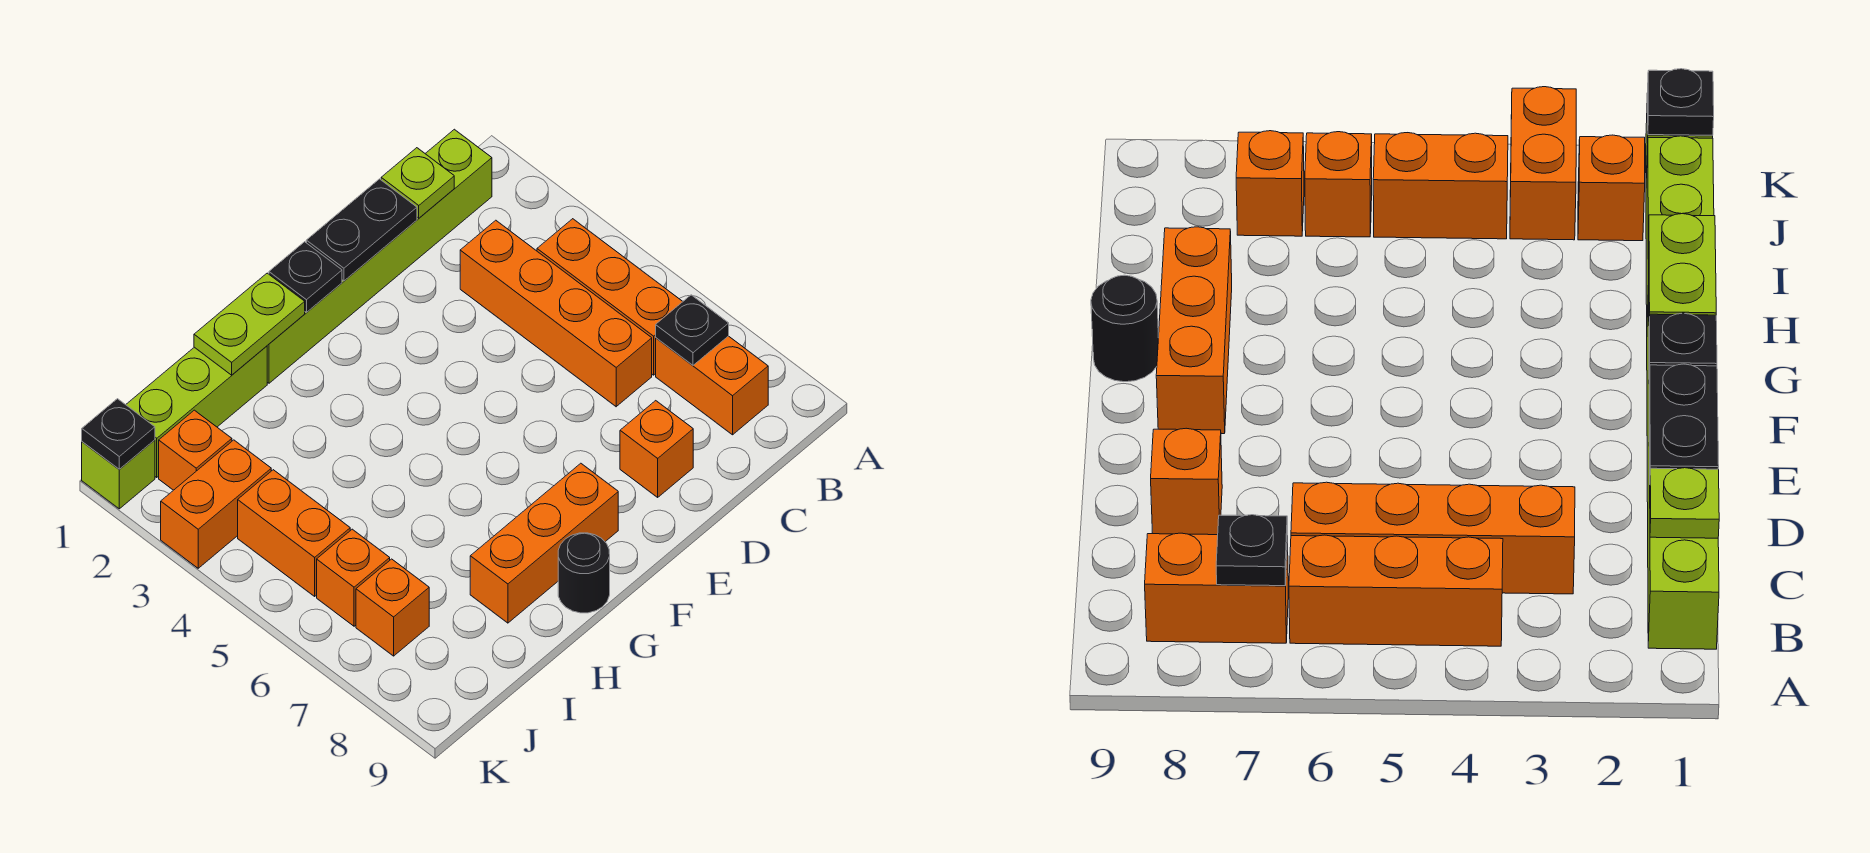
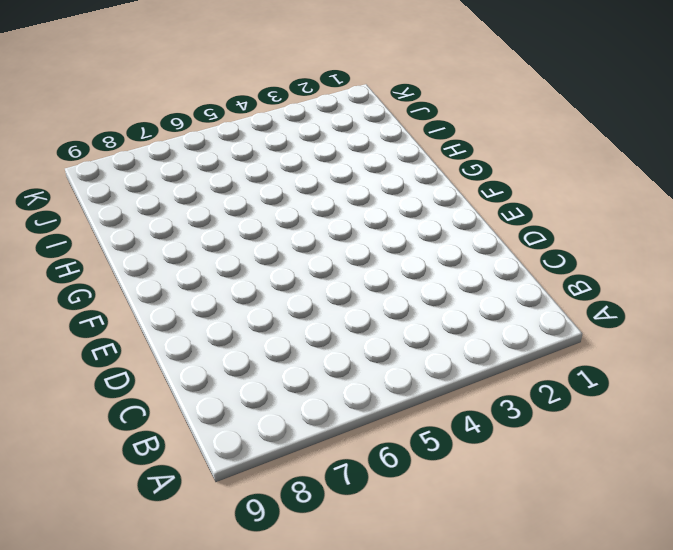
none -> lime 1x6 brick [267,129,492,383]
none -> orange 1x3 brick [537,219,683,375]
none -> orange 1x2 brick [656,336,768,435]

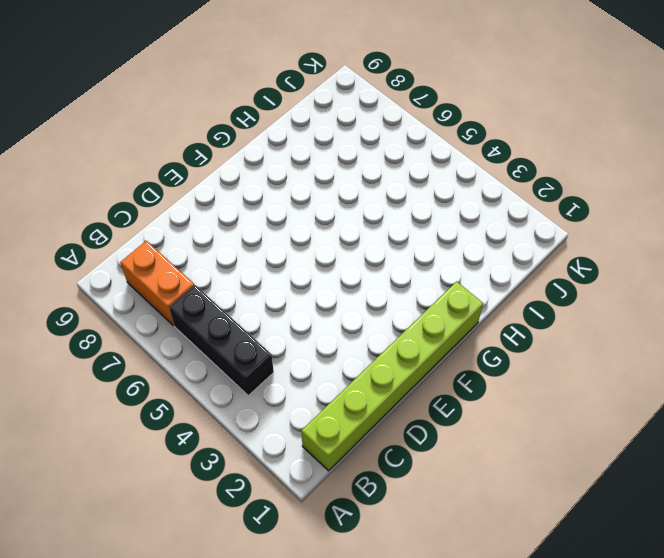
black 1x3 brick [169,285,274,395] -> orange 1x3 brick [537,219,683,375]
none -> orange 1x4 brick [460,220,652,407]
none -> orange 1x1 brick [620,401,693,497]
none -> orange 1x3 brick [470,463,618,623]

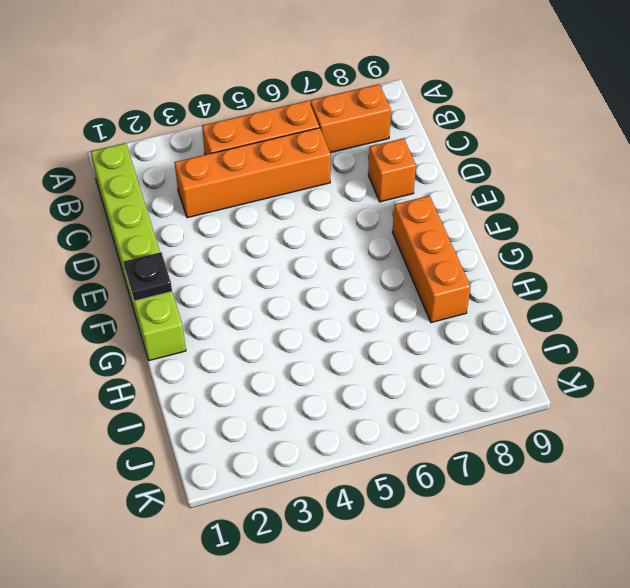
none -> black 1x1 round brick [558,533,610,613]
none -> lime 1x3 brick [126,346,267,477]
none -> orange 1x1 brick [159,410,232,490]

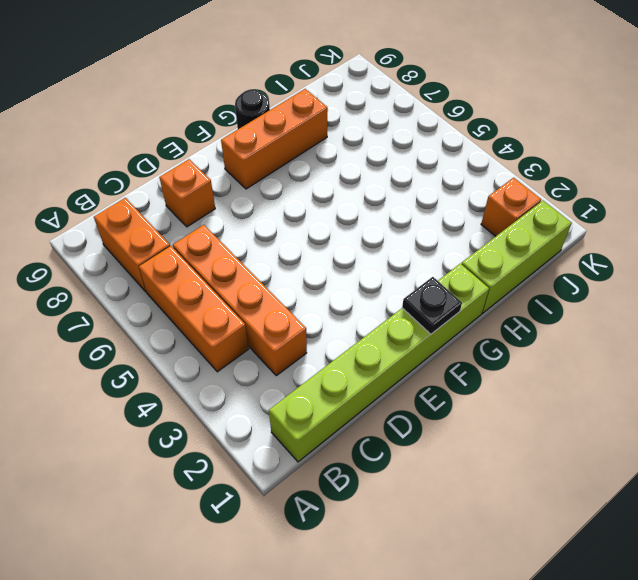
none -> orange 1x2 brick [161,440,271,568]
none -> orange 1x2 brick [238,470,350,596]
none -> orange 1x1 brick [317,529,390,626]

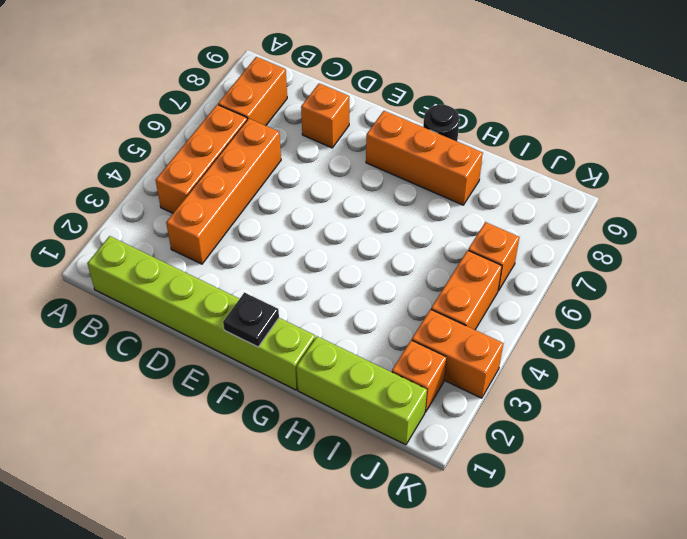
none -> orange 1x1 brick [356,559,429,656]
none -> lime 1x1 brick [82,440,155,509]
none -> black 1x1 plate [656,295,729,365]

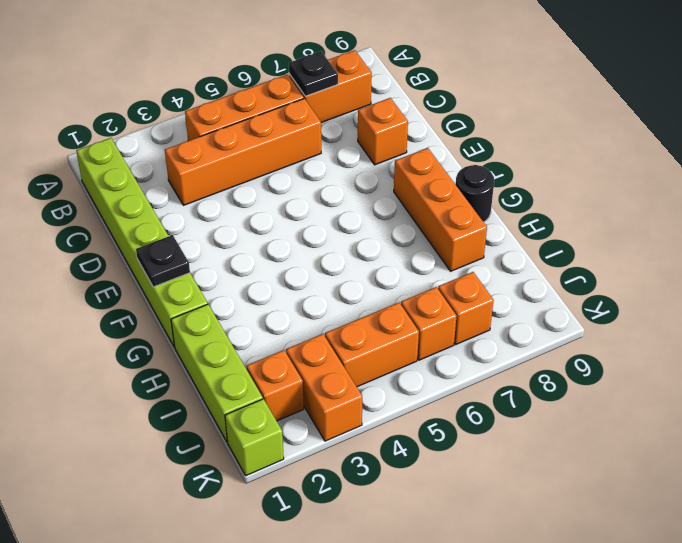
none -> lime 1x1 plate [381,148,454,218]
none -> black 1x2 plate [306,179,417,281]
none -> lime 1x2 plate [194,273,305,375]

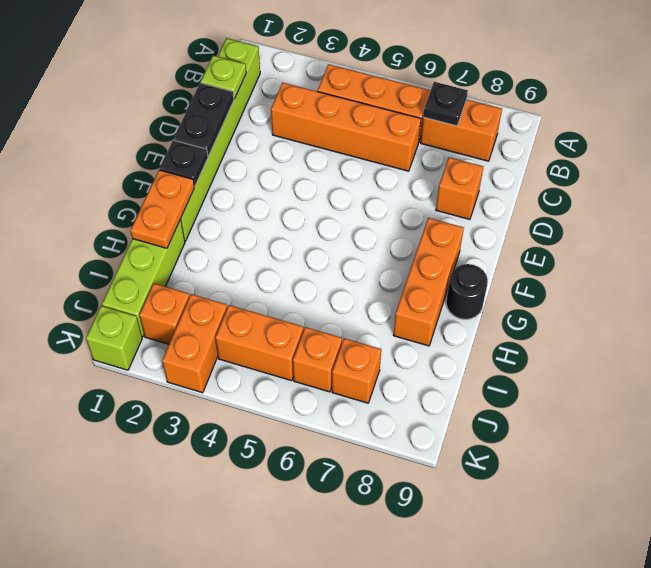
orange 1x2 plate [130,170,194,248] -> lime 1x2 plate [194,273,305,375]
none -> black 1x1 plate [82,399,155,469]

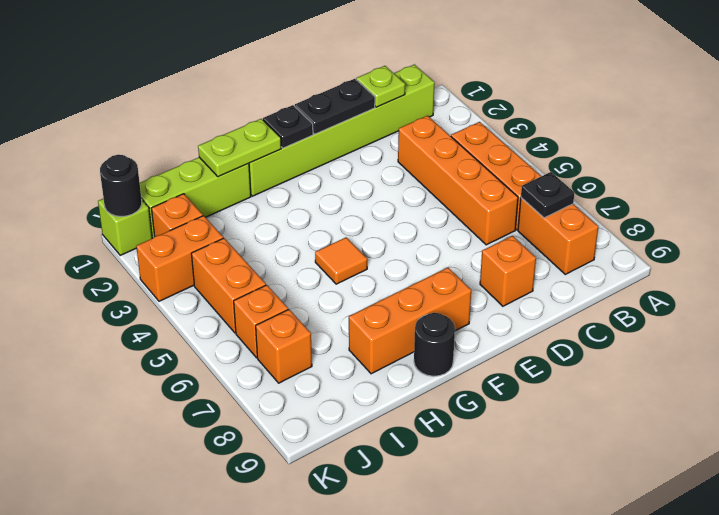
orange 1x1 tile [315,237,367,284] -> none
black 1x1 round brick [100,155,142,216] -> black 1x1 plate [82,399,155,469]

